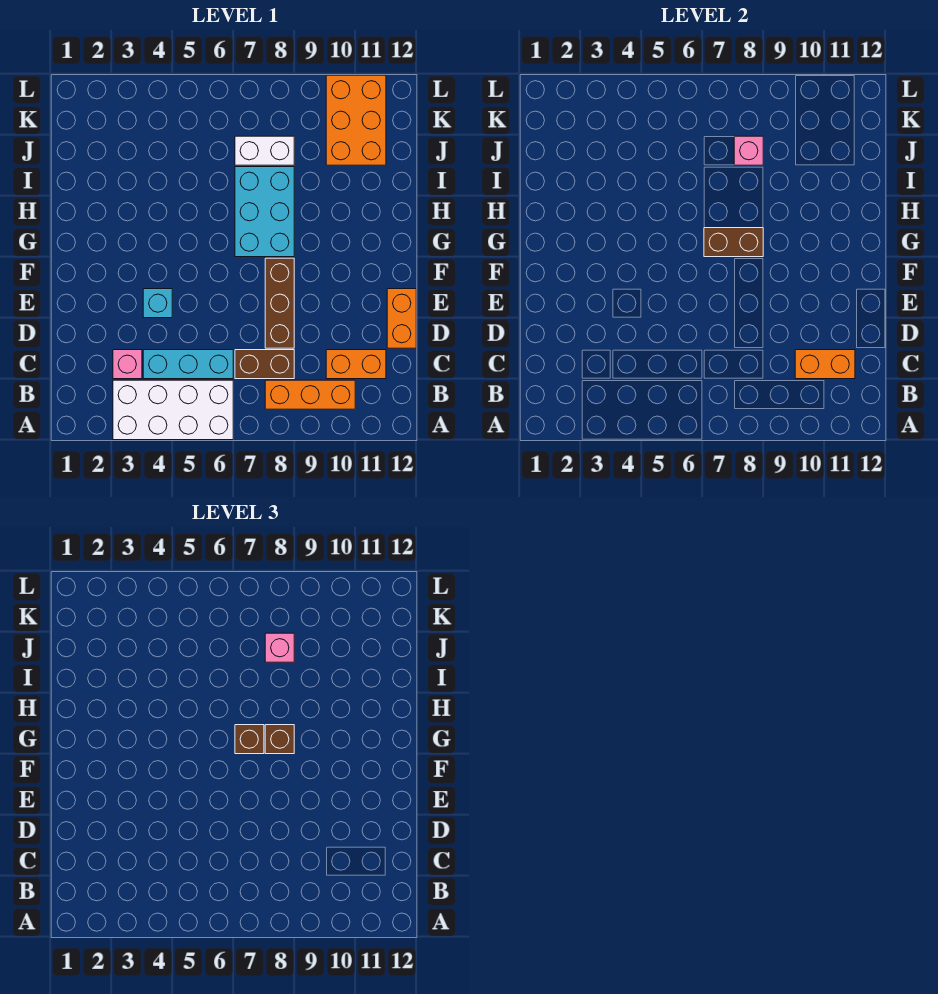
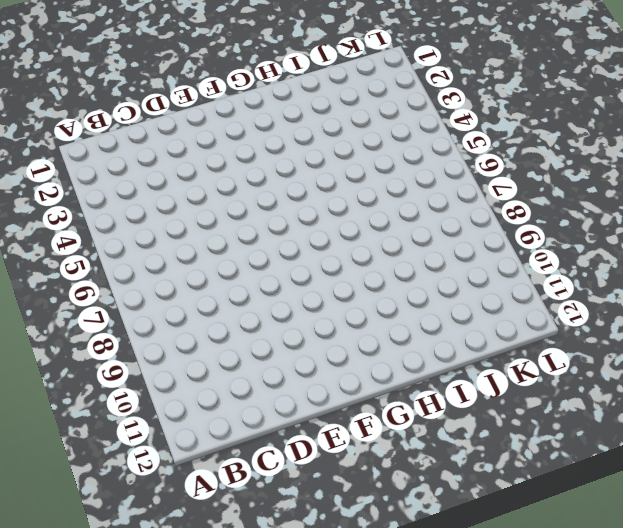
none -> white 2x4 brick [113,380,233,440]
none -> orange 1x3 brick [265,380,355,409]
none -> pink 1x1 brick [113,350,142,379]

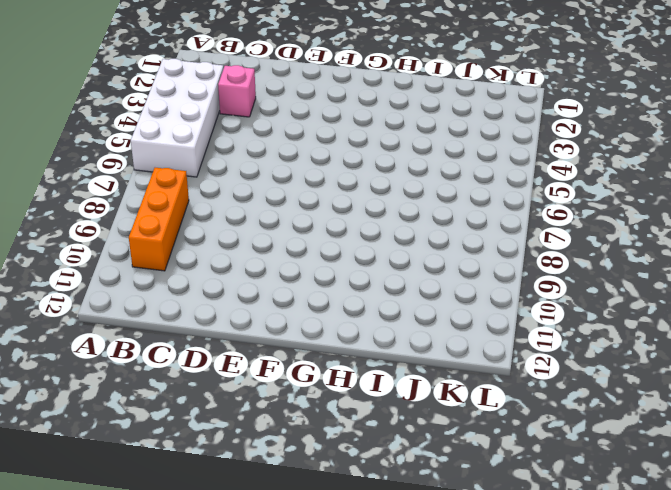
none -> cyan 1x3 brick [143,350,233,379]
none -> brown 1x2 brick [235,350,294,379]
none -> orange 1x2 brick [326,350,386,379]

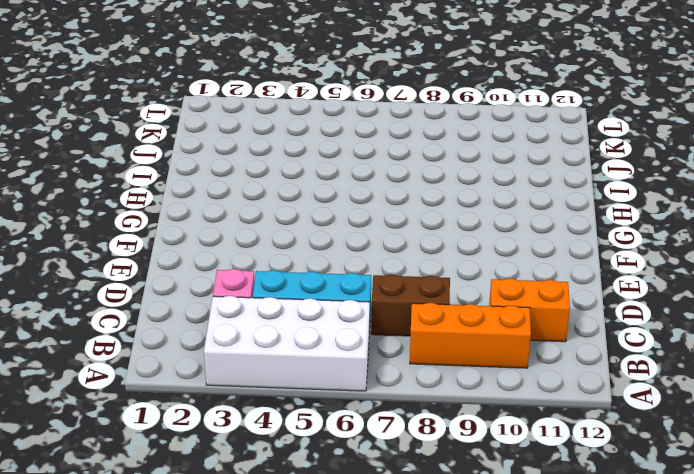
none -> brown 1x3 brick [265,258,294,348]
none -> orange 1x2 brick [387,289,416,348]
none -> cyan 1x1 brick [143,289,172,318]

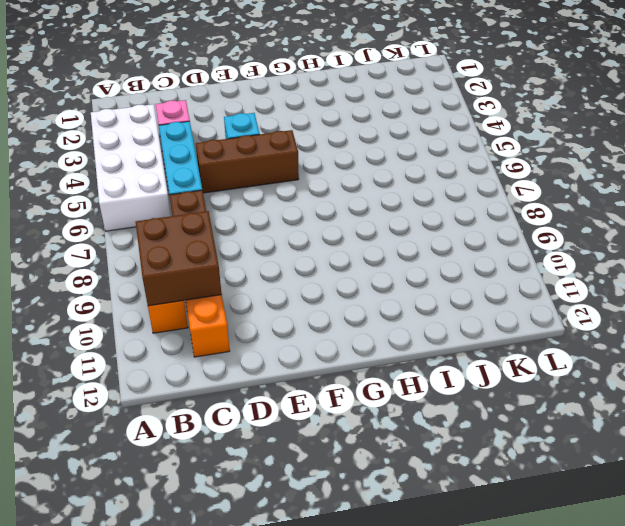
brown 2x2 brick [136,211,222,306] -> orange 1x2 brick [795,350,855,379]
brown 1x3 brick [196,130,299,193] -> brown 1x3 brick moved to [265,258,294,348]
none -> orange 1x2 brick [387,289,416,348]
none -> cyan 2x3 brick [235,167,294,257]
none -> white 1x2 brick [235,136,294,165]

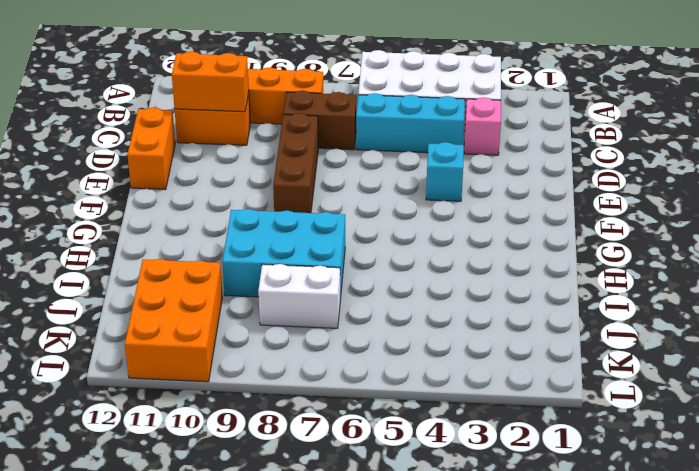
cyan 2x3 brick [222,209,345,299] -> cyan 2x3 brick turned to [235,167,294,257]
none -> brown 1x2 brick [704,228,763,257]
none -> pink 1x1 brick [734,136,763,165]
none -> brown 1x1 brick [235,725,264,754]

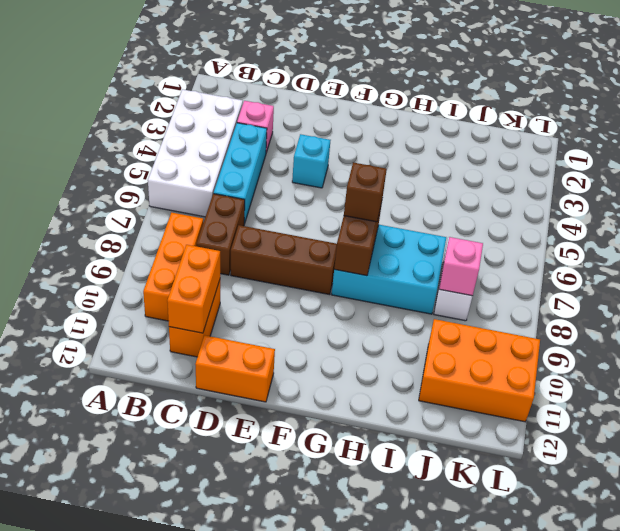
none -> brown 1x1 brick [265,725,294,754]
none -> pink 1x1 brick [265,633,294,662]

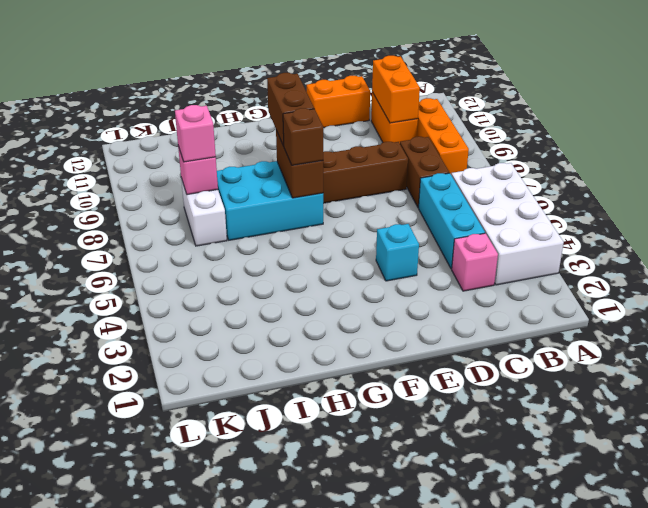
brown 1x2 brick [267,73,314,146] -> brown 1x1 brick [265,725,294,754]
none -> orange 2x3 brick [326,75,386,165]

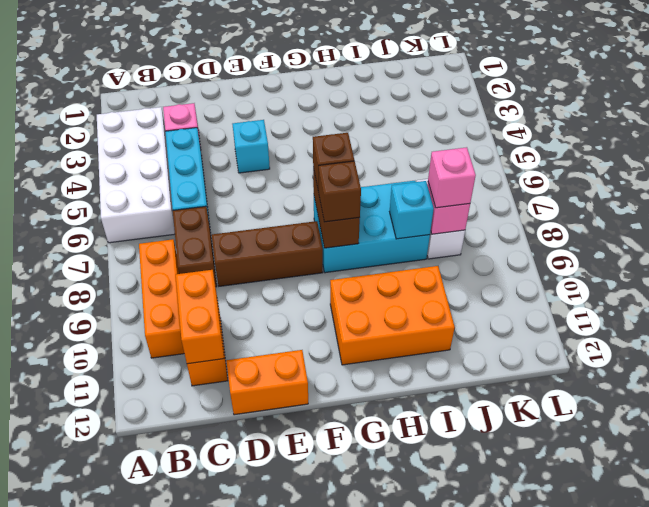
orange 2x3 brick [330,266,455,365] -> orange 2x3 brick moved to [326,75,386,165]
cyan 1x1 brick [390,181,434,239] -> none

